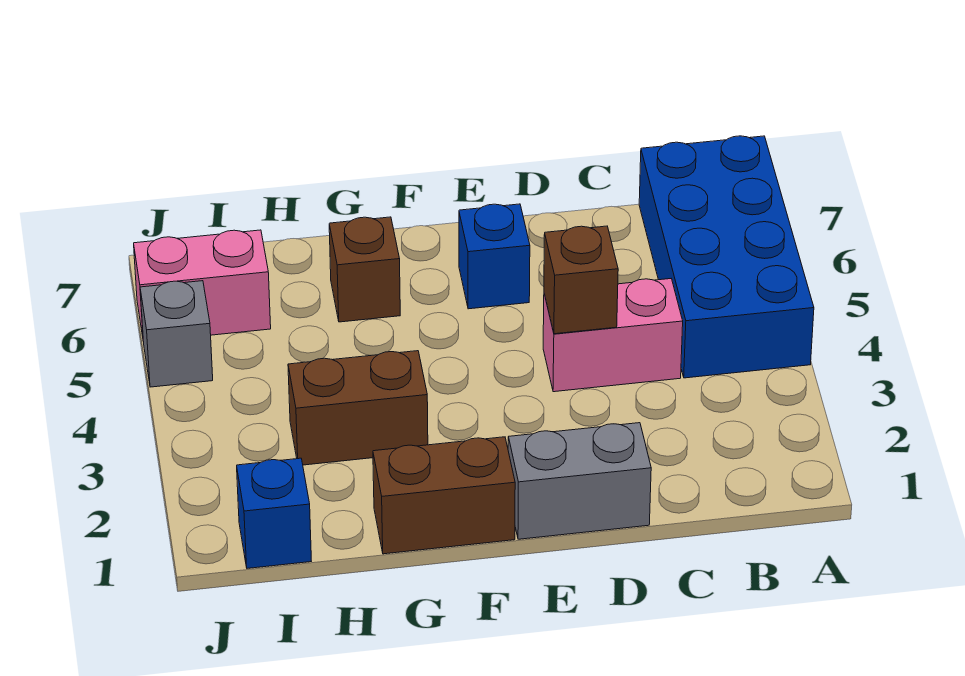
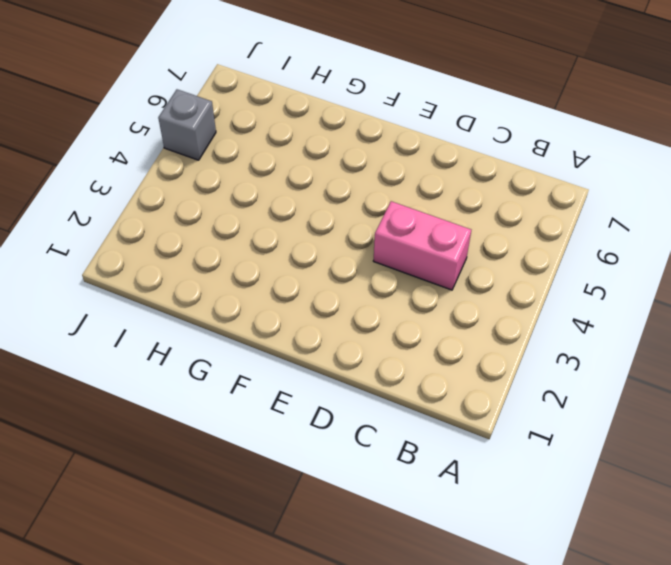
none -> blue 2x4 brick [639,136,814,378]
none -> grey 1x2 brick [508,423,651,539]

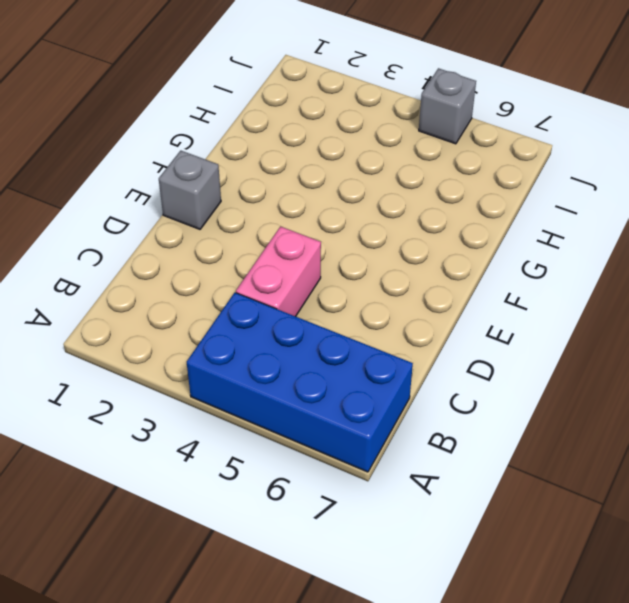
grey 1x1 brick [159,151,221,229] -> grey 1x2 brick [508,423,651,539]
none -> blue 1x1 brick [459,204,530,309]
none -> brown 1x2 brick [373,437,515,554]

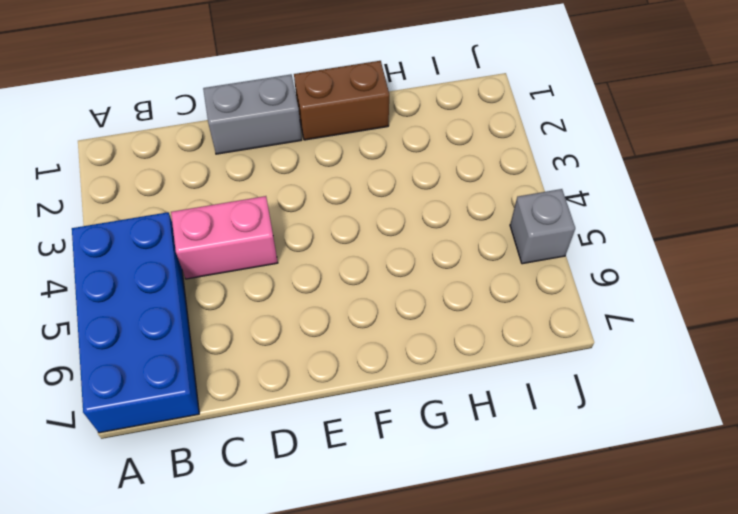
none -> blue 1x1 brick [459,204,530,309]
none -> brown 1x2 brick [288,351,428,465]

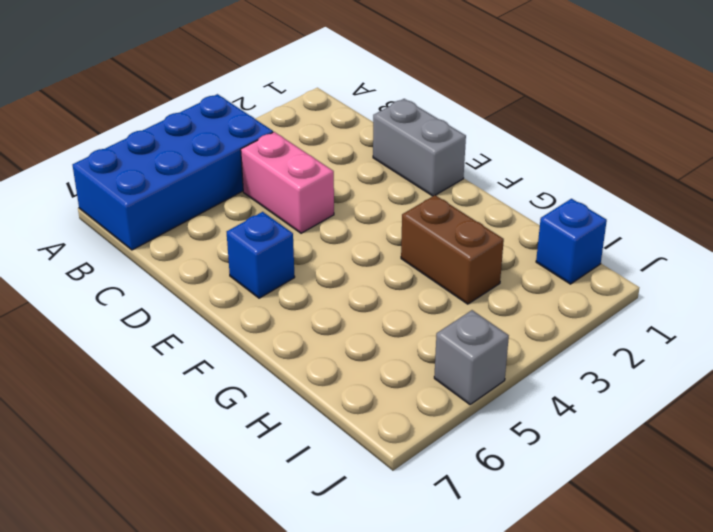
none -> brown 1x2 brick [373,437,515,554]
none -> brown 1x1 brick [329,217,400,322]

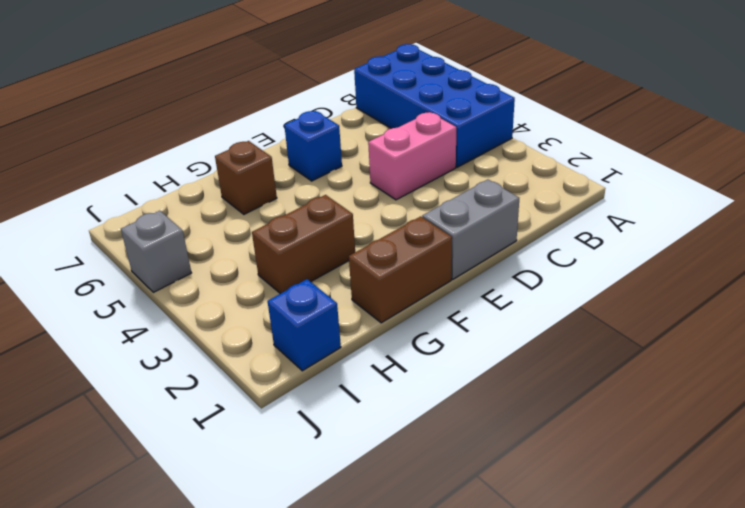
none -> pink 1x2 brick [134,230,271,336]
none -> brown 1x1 brick [544,226,618,334]

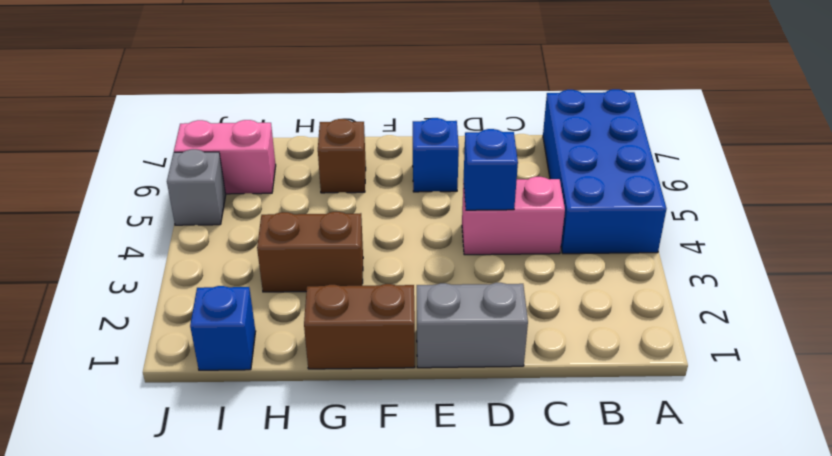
blue 1x1 brick [463,129,518,210] -> brown 1x1 brick [544,226,618,334]

